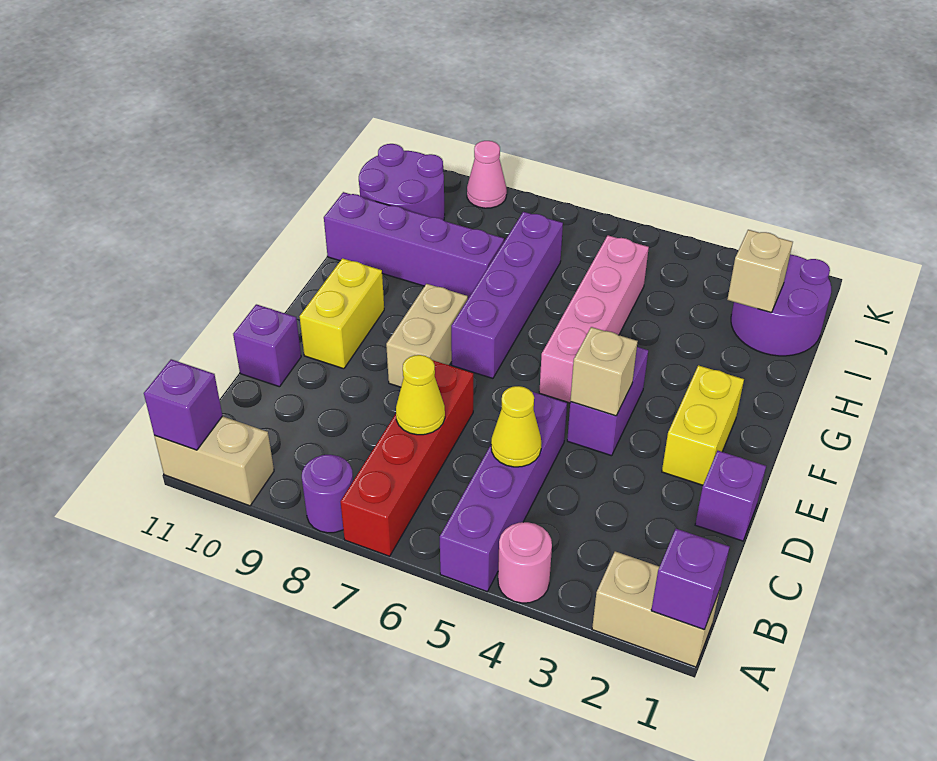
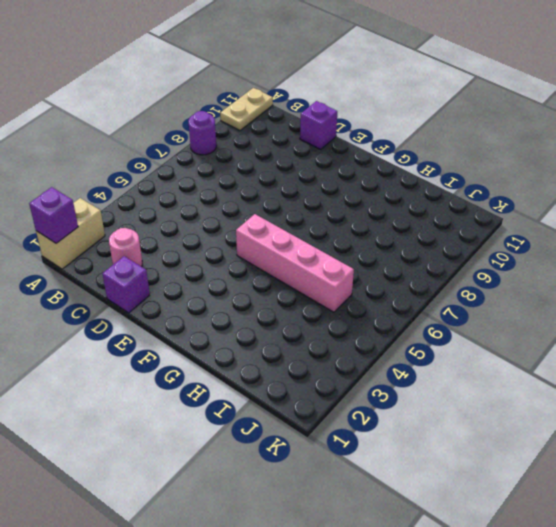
tan 1x2 plate [220,88,273,130] -> tan 1x2 brick [154,416,274,506]
pink 1x1 round brick [109,228,142,267] -> pink 1x1 round brick moved to [498,522,552,603]
none -> purple 1x4 brick [440,392,567,592]
none -> red 1x4 brick [341,360,473,556]
none -> yellow 1x2 brick [662,365,744,485]

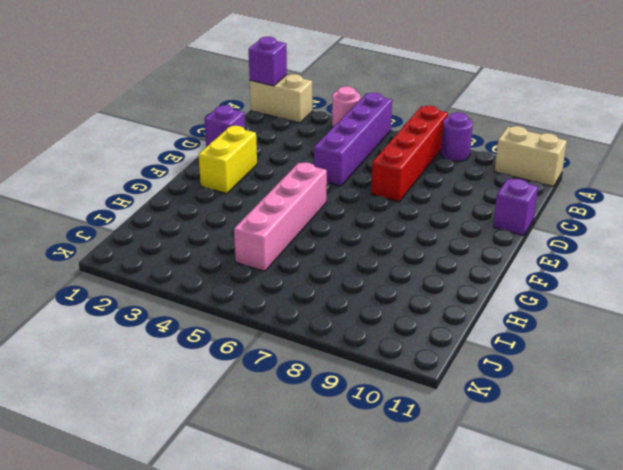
none -> purple 1x2 brick [567,347,648,456]
none -> tan 1x2 brick [386,284,468,387]
none -> yellow 1x2 brick [300,258,384,369]

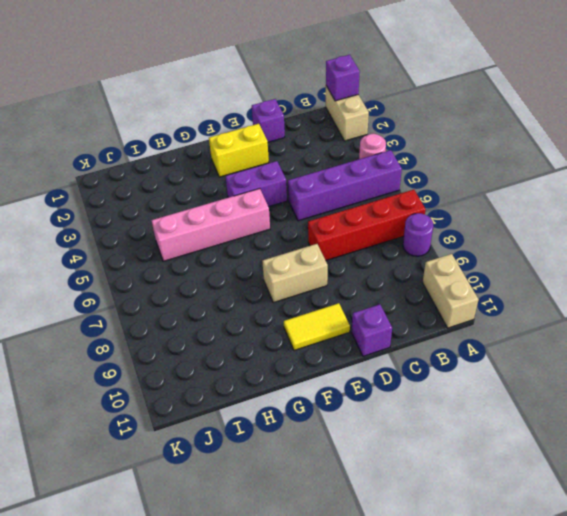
yellow 1x2 tile [284,303,350,350] -> yellow 1x2 brick [300,258,384,369]
none -> purple 1x4 brick [451,212,563,378]
none -> purple 1x4 brick [324,192,504,298]
none -> purple 2x2 round brick [731,254,831,356]

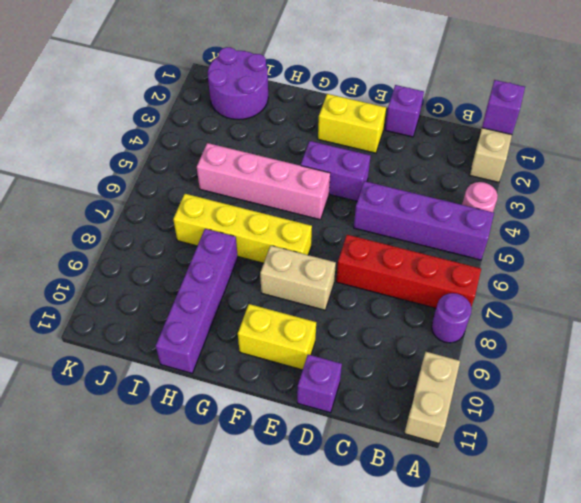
yellow 1x4 brick [173,194,312,263] -> purple 1x4 brick [451,212,563,378]
none -> purple 2x2 round brick [359,144,445,220]
none -> pink 1x1 cone [467,141,507,208]
none -> purple 1x1 brick [144,359,222,450]

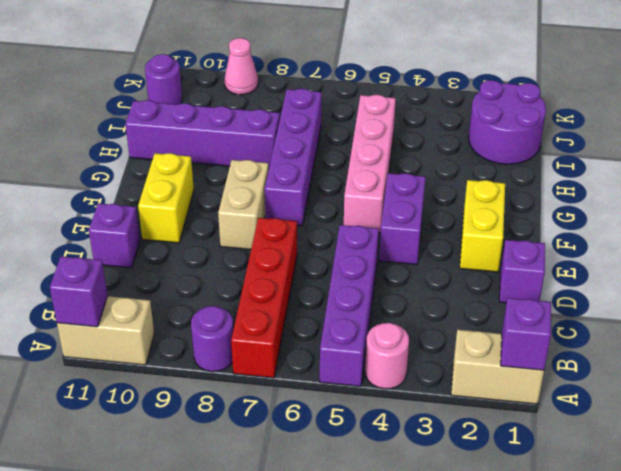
purple 1x1 round brick [145,54,182,104] -> purple 2x2 round brick [359,144,445,220]
none -> yellow 1x1 cone [491,386,541,467]
none -> yellow 1x1 cone [396,355,445,435]
none -> tan 1x1 brick [570,327,638,416]

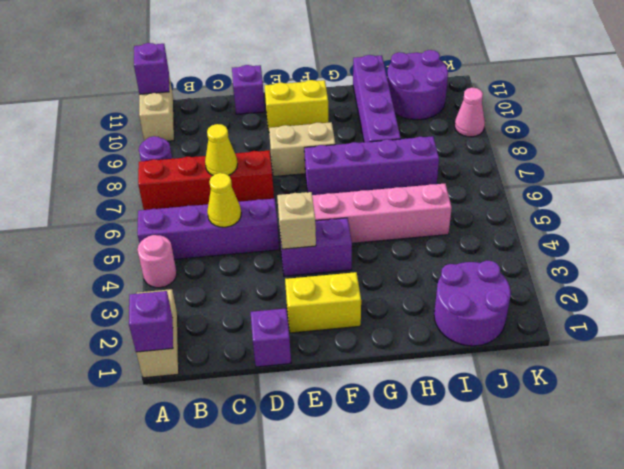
none -> tan 1x1 brick [727,230,793,313]

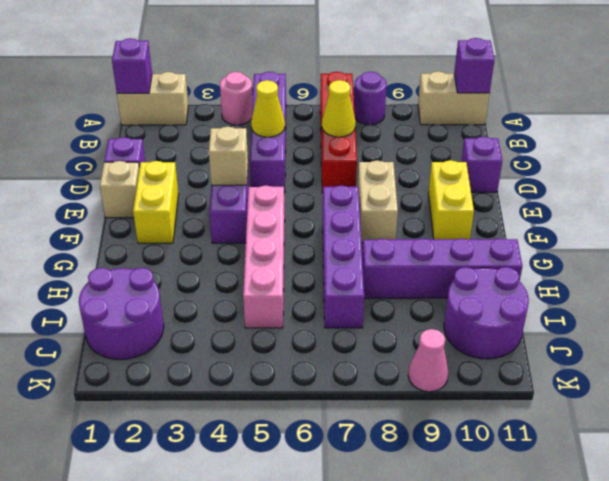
tan 1x1 brick [100,161,140,218] -> tan 1x1 brick moved to [727,230,793,313]

